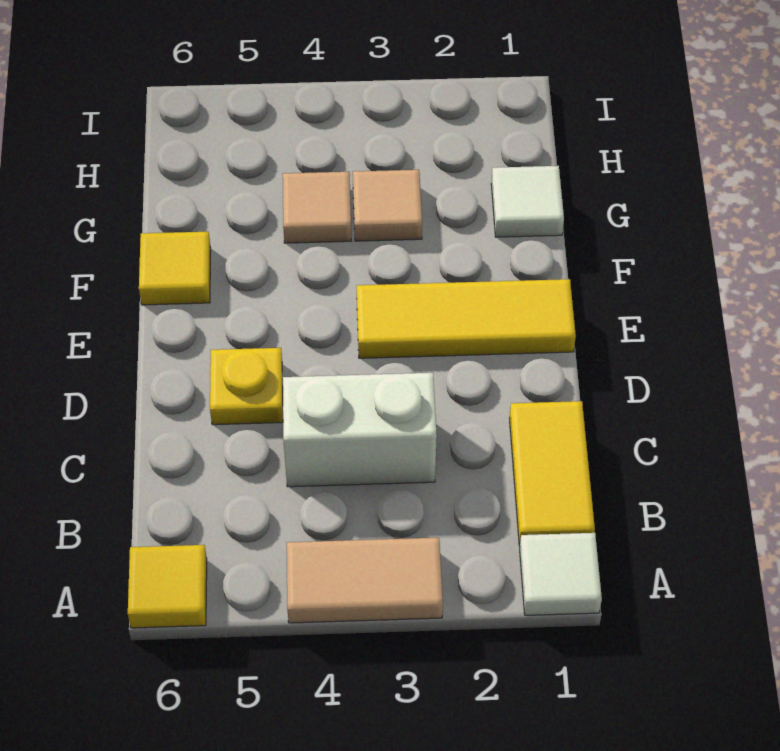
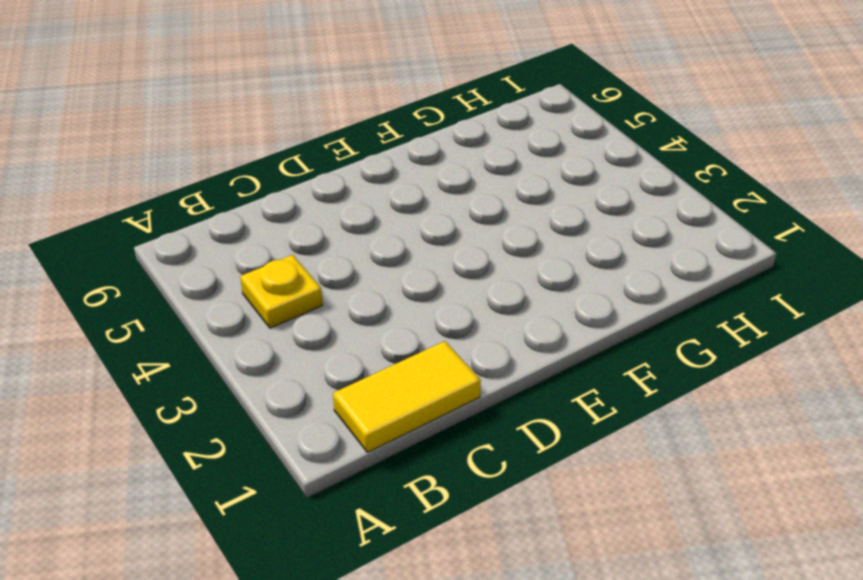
yellow 1x1 plate [240,255,323,328] -> yellow 1x1 plate moved to [210,348,283,425]
none -> white 1x1 tile [520,533,602,615]
none -> tan 1x2 tile [287,538,443,623]

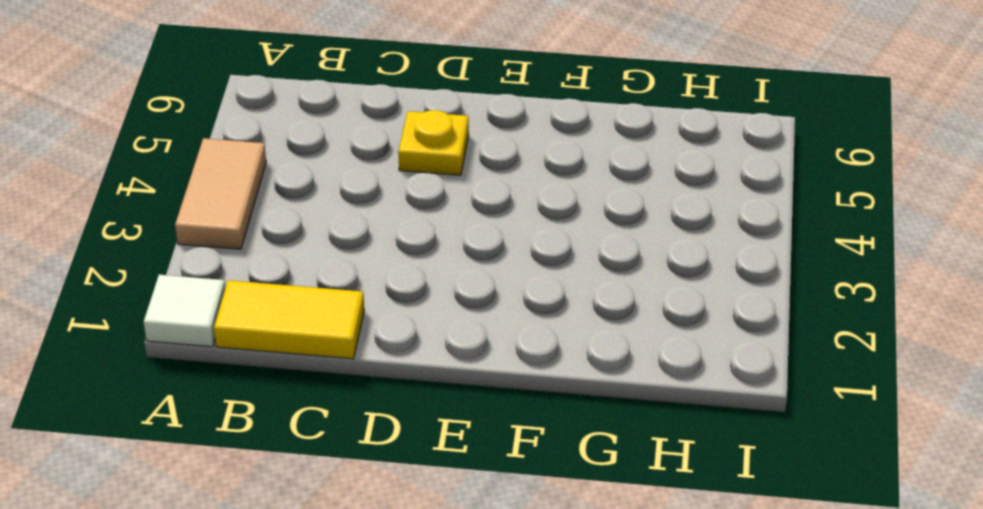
none -> yellow 1x1 tile [128,545,207,628]
none -> white 1x2 brick [283,373,437,487]

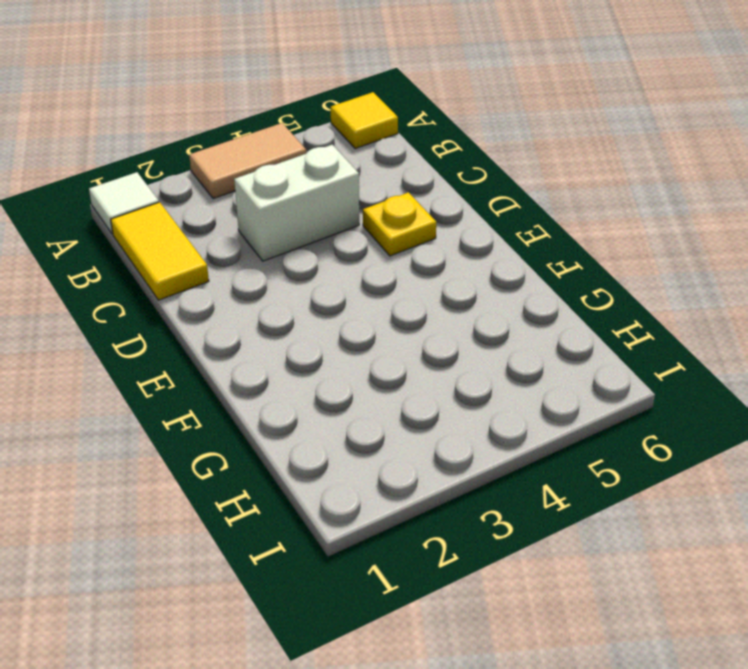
none -> yellow 1x3 tile [357,279,576,358]
none -> yellow 1x1 tile [139,232,211,305]

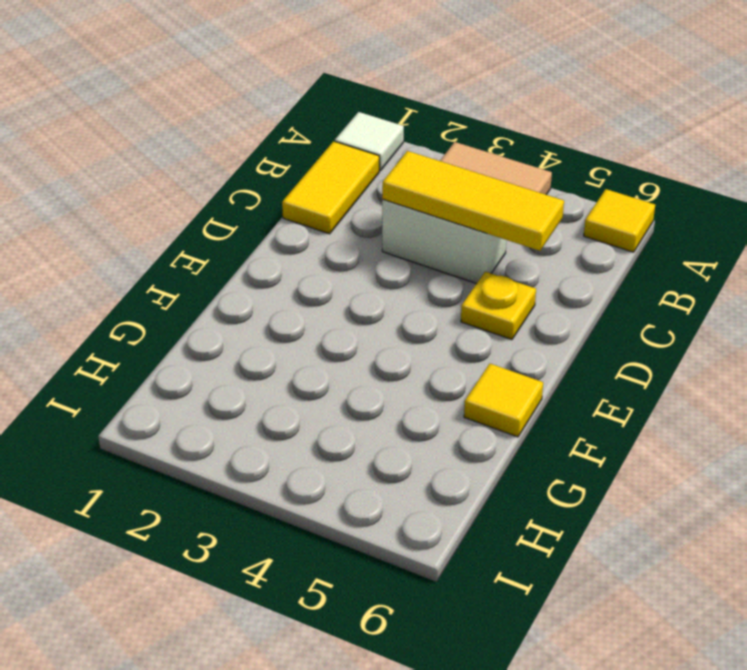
yellow 1x3 tile [382,151,564,251] -> yellow 1x3 tile moved to [357,279,576,358]
none -> white 1x1 tile [491,166,564,237]
none -> tan 1x1 tile [353,170,422,241]

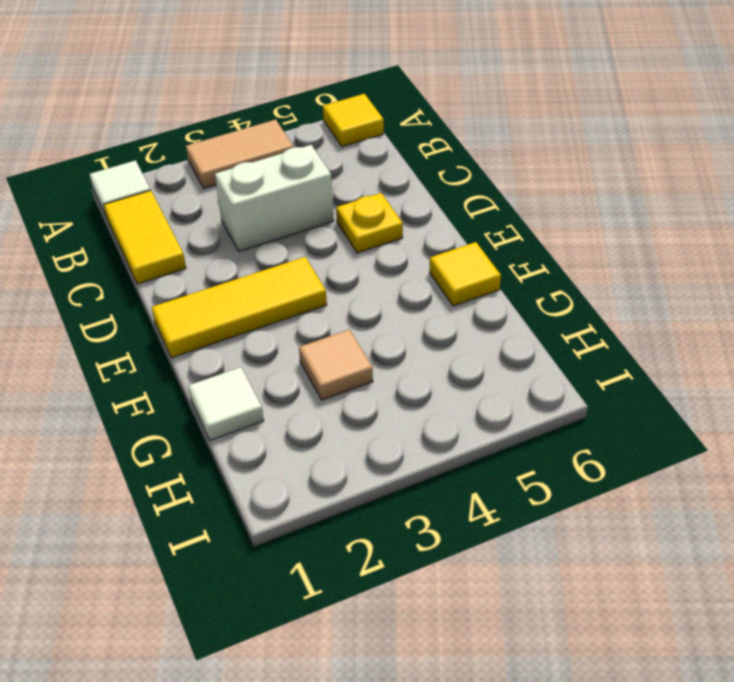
none -> tan 1x1 tile [283,172,352,243]

